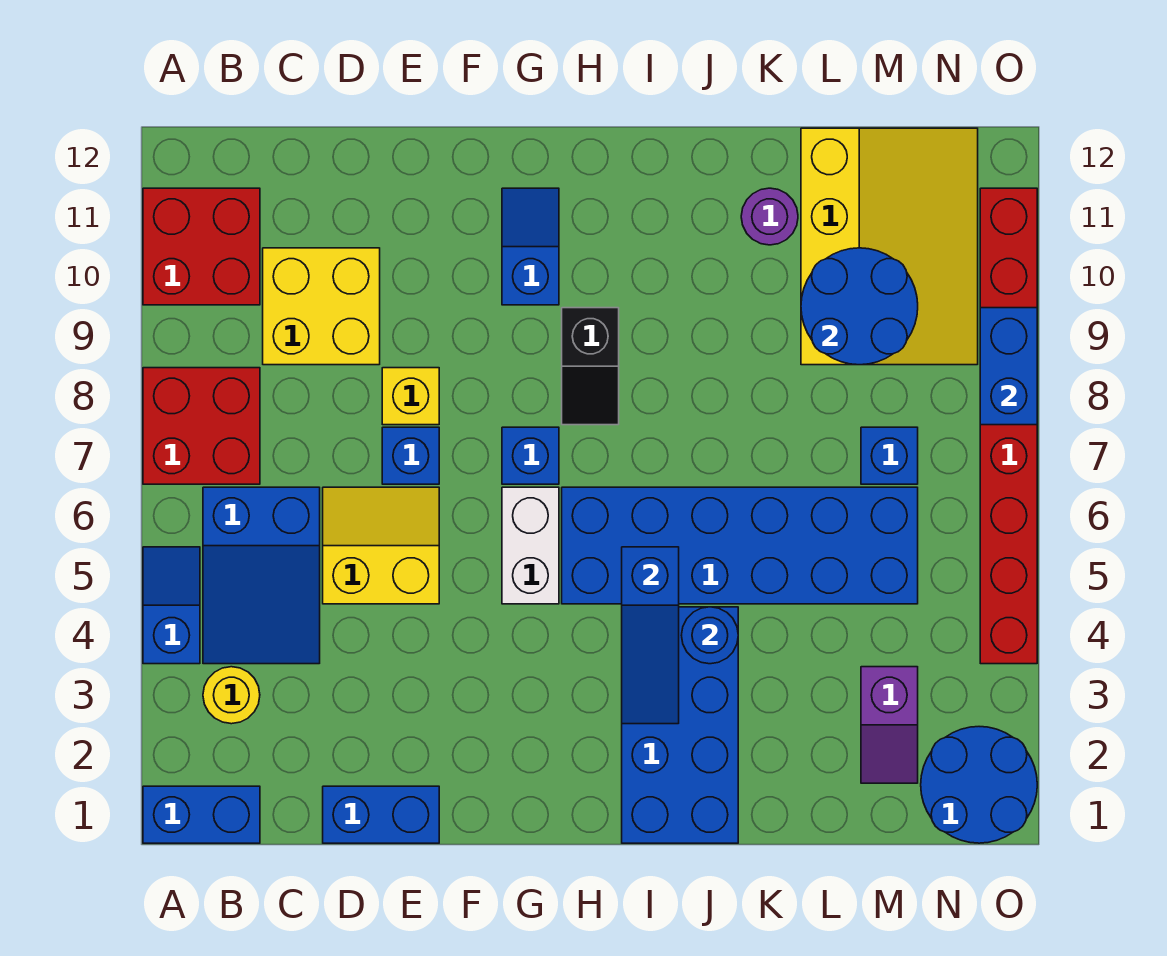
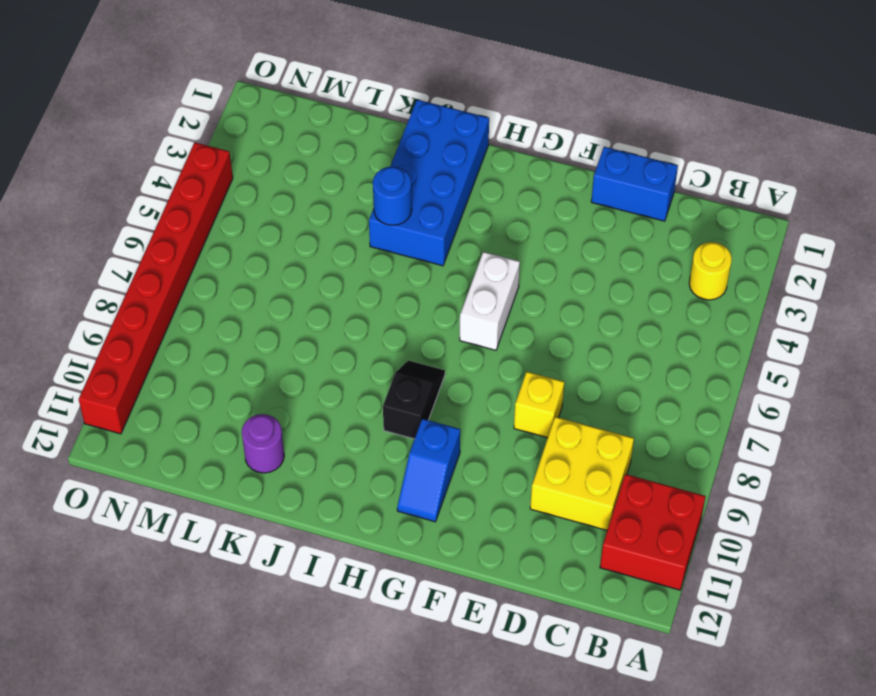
none -> blue 1x2 brick [143,786,260,843]
none -> blue 1x2 slope [143,547,200,664]
none -> red 2x2 brick [143,368,260,484]

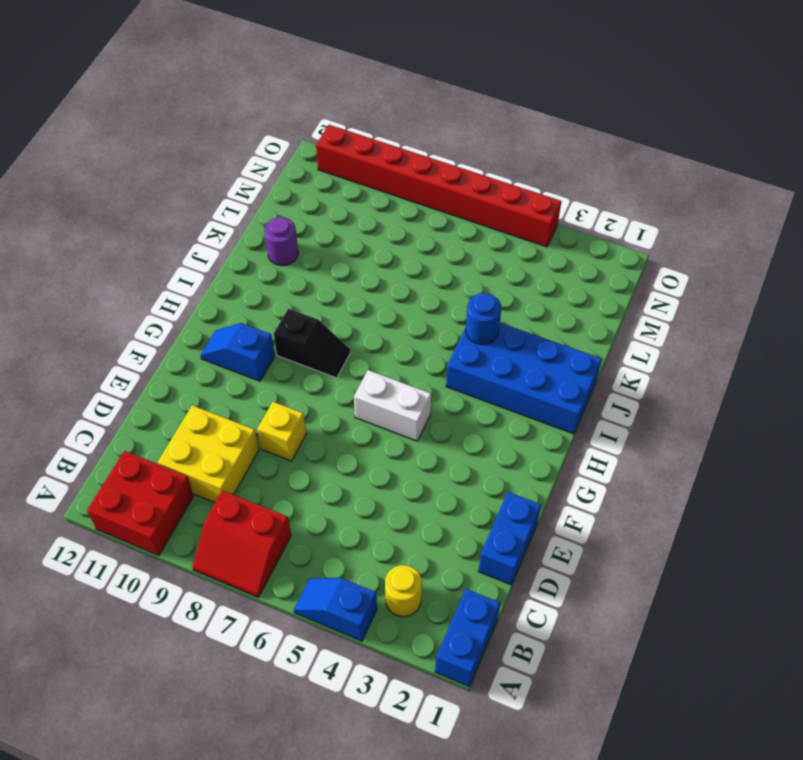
red 2x2 slope [192,490,291,597] -> red 2x2 brick [143,368,260,484]
none -> blue 2x3 slope [203,487,320,664]
none -> yellow 2x2 slope [323,487,439,604]
none -> blue 1x1 brick [382,427,439,484]

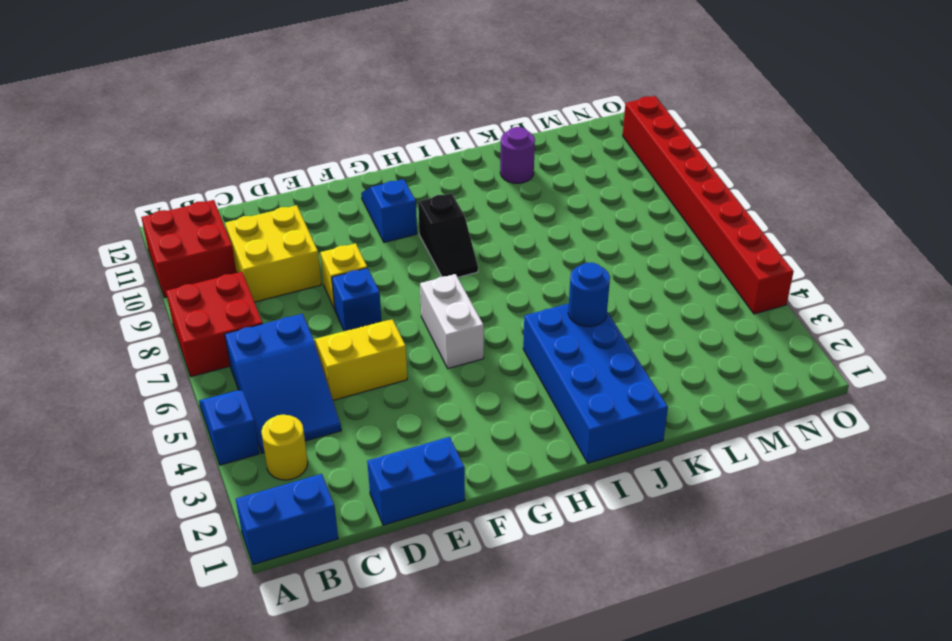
none -> blue 1x1 brick [502,427,559,484]
none -> blue 2x6 brick [562,487,918,604]
none -> yellow 3x4 slope [801,128,978,365]

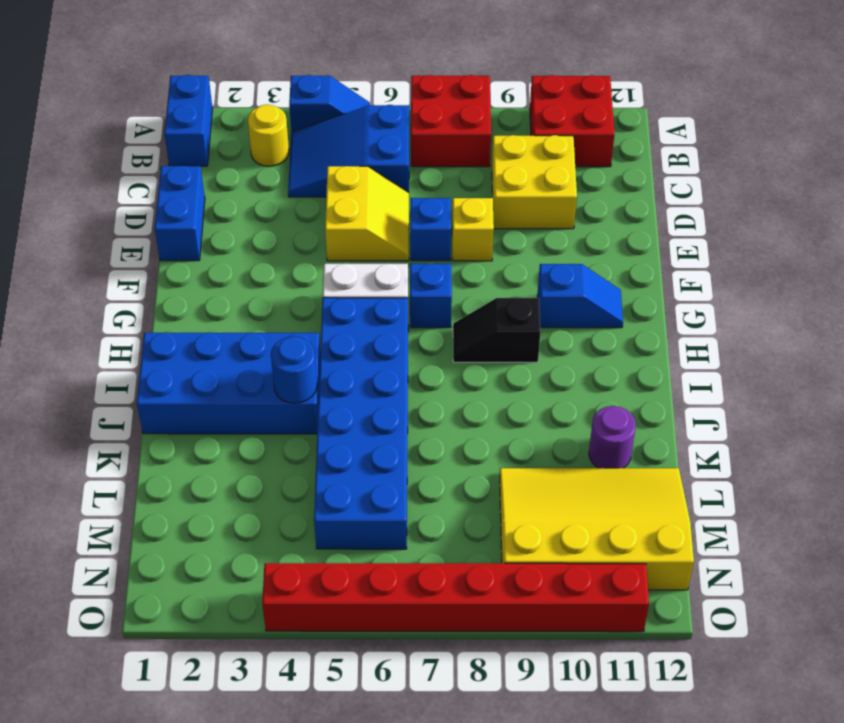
yellow 3x4 slope [500,468,694,590] -> yellow 3x4 slope turned to [801,128,978,365]
none -> purple 1x2 slope [861,667,918,783]
none -> blue 1x1 brick [861,427,918,484]
none -> blue 2x2 round brick [921,727,1037,843]

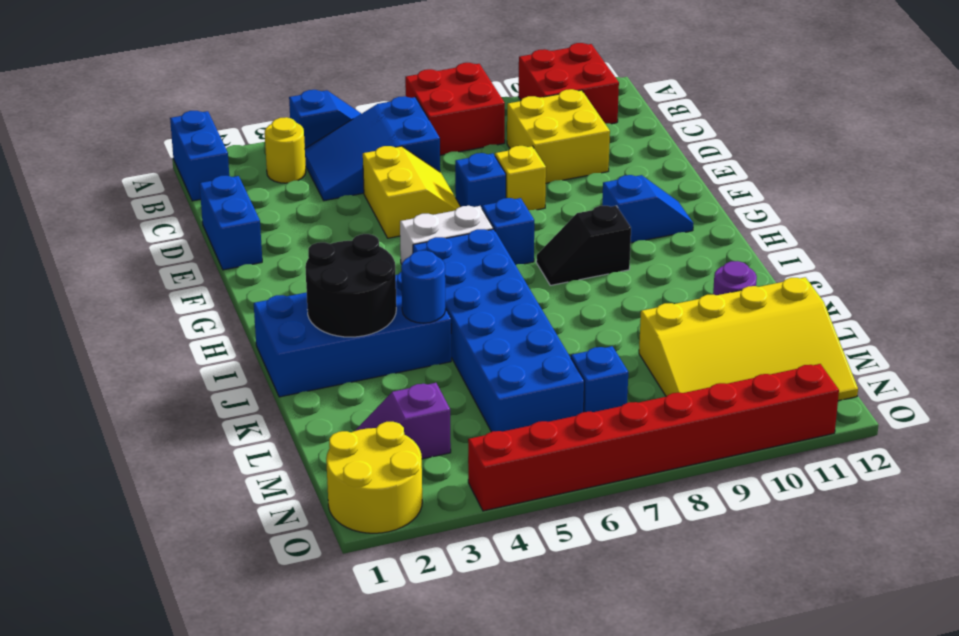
black 2x2 round brick [305,234,396,337] -> blue 1x3 slope [622,547,679,724]
yellow 2x2 round brick [326,422,422,533] -> blue 2x2 round brick [921,727,1037,843]
none -> blue 2x2 round brick [801,248,918,365]
none -> blue 1x2 brick [980,308,1037,425]

